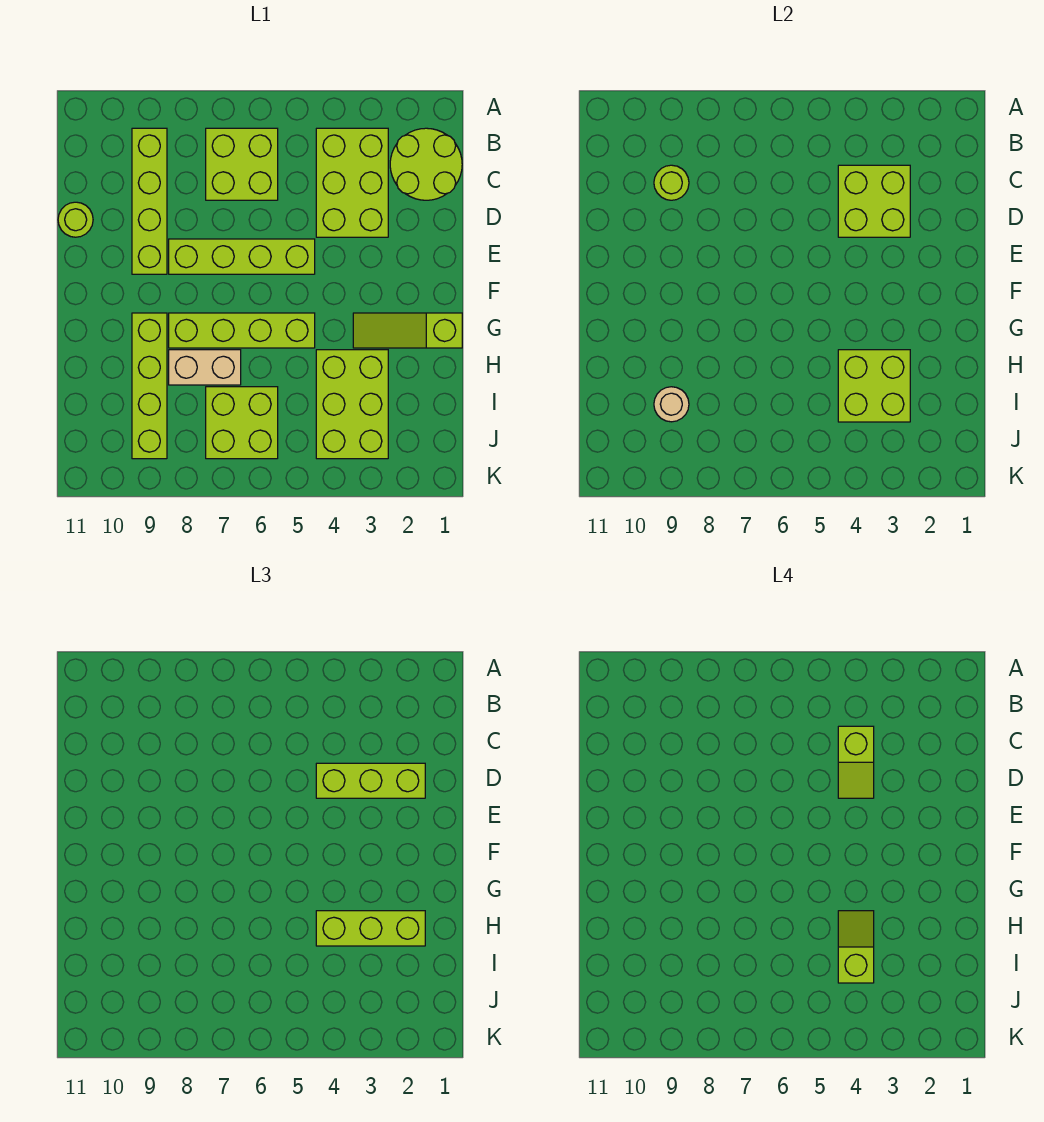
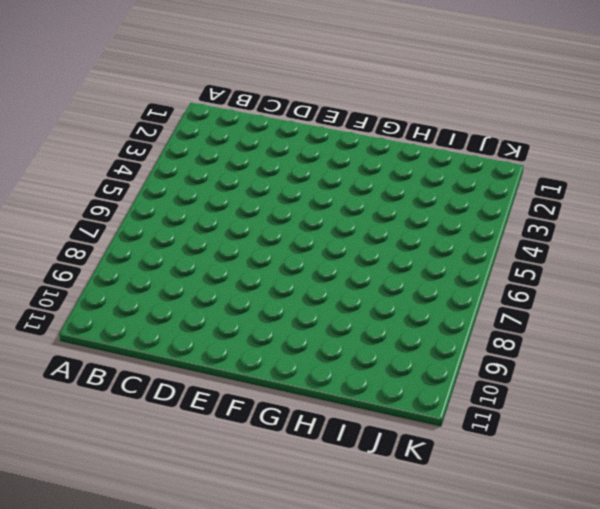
none -> lime 2x2 round brick [390,128,462,200]
none -> lime 2x3 brick [316,128,388,237]
none -> lime 2x2 brick [206,128,278,200]

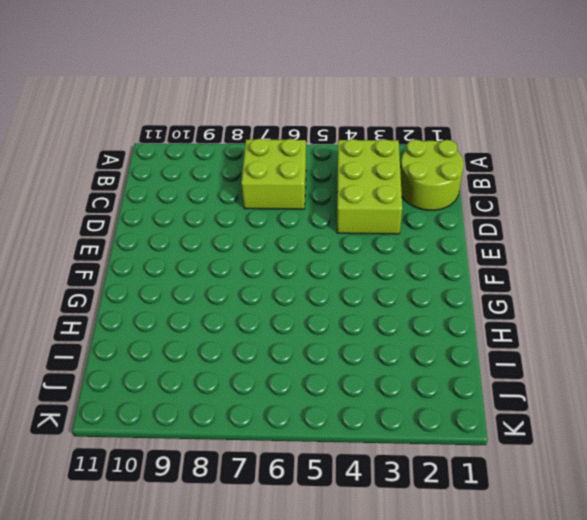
none -> lime 1x4 brick [132,128,167,274]
none -> lime 1x1 round brick [58,202,93,237]
none -> lime 1x4 brick [169,239,315,274]

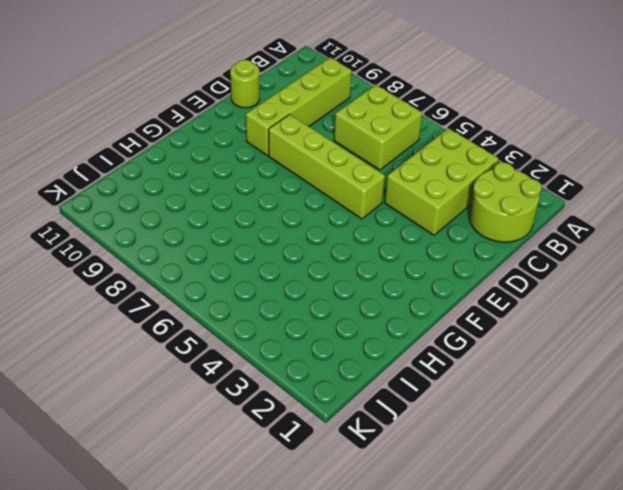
none -> lime 1x3 slope [353,313,462,348]
none -> lime 1x4 brick [169,313,315,348]
none -> lime 1x4 brick [132,313,167,459]

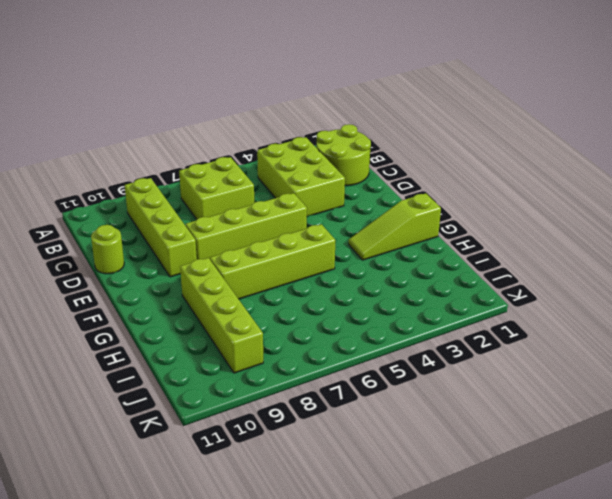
none -> lime 2x3 brick [316,350,388,459]
none -> tan 1x2 brick [169,350,241,385]
none -> lime 2x2 brick [206,387,278,459]

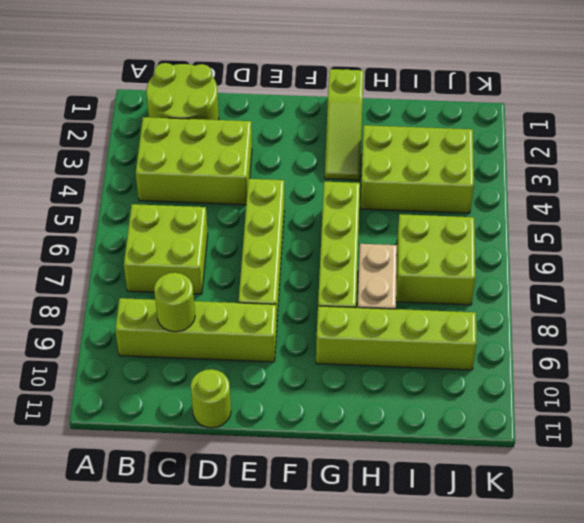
none -> lime 2x2 brick [838,165,910,237]
none -> lime 2x2 brick [838,350,910,422]
none -> tan 1x1 round brick [654,387,689,422]

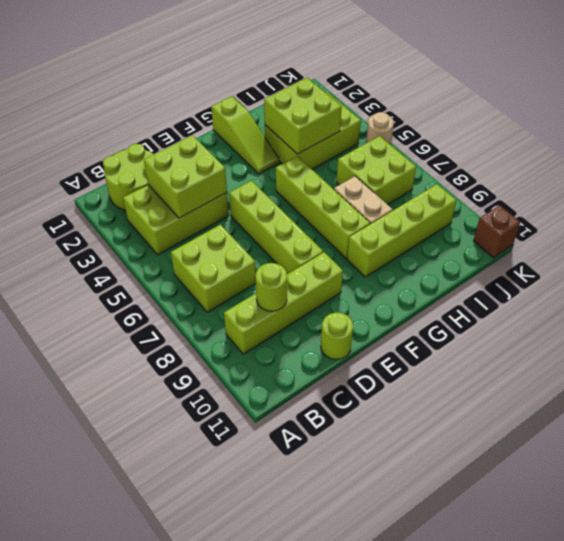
tan 1x1 round brick [366,112,394,145] -> tan 1x1 round brick moved to [654,387,689,422]
brown 1x1 brick [473,205,520,258] -> none
none -> lime 1x3 brick [316,763,425,798]
none -> lime 1x3 brick [316,911,425,946]
none -> lime 1x2 slope [838,726,874,798]

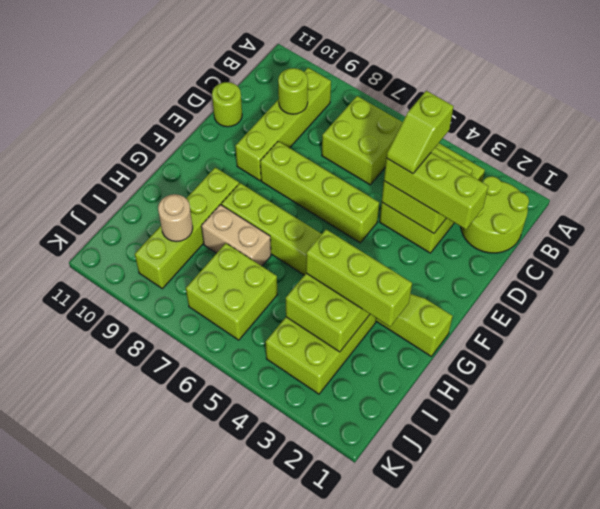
none -> lime 1x2 slope [838,911,874,983]

